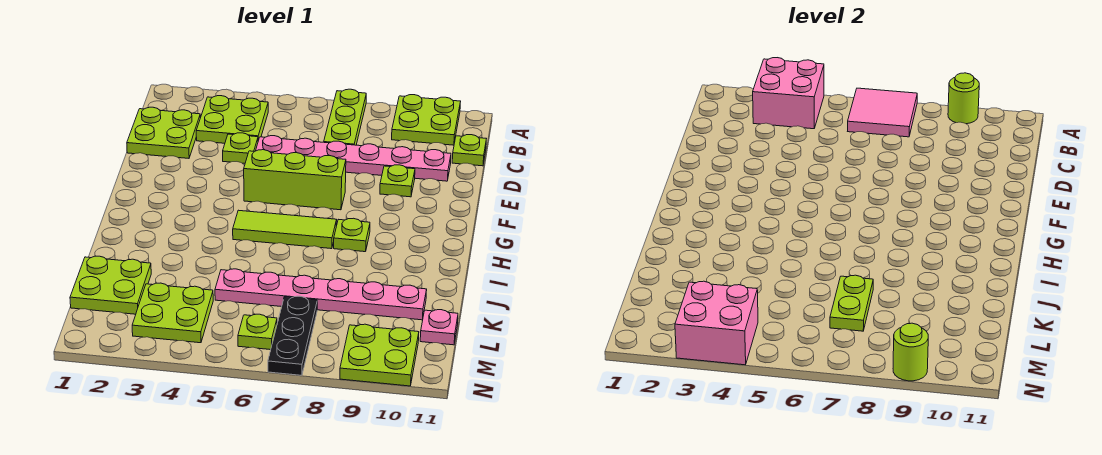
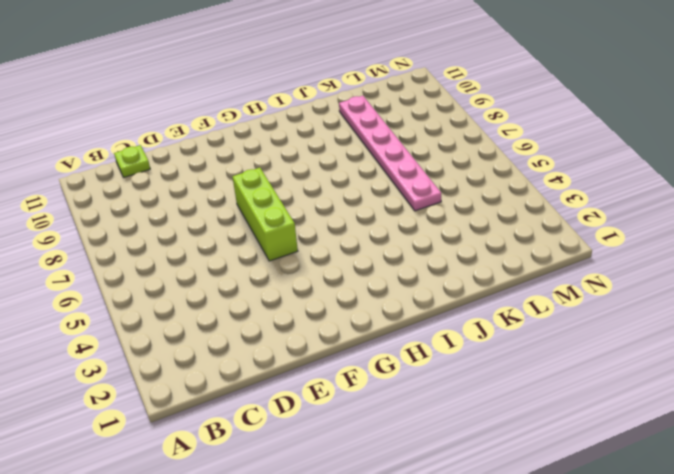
none -> lime 1x3 plate [324,89,366,145]
none -> lime 2x2 plate [392,95,461,145]
none -> lime 2x2 plate [196,96,268,143]

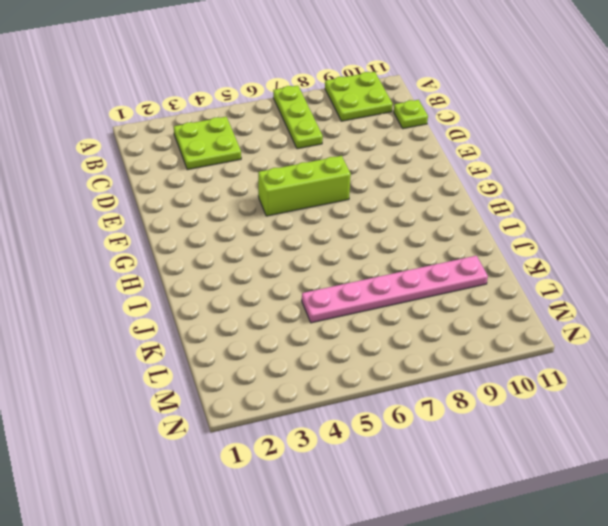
none -> lime 2x2 plate [127,107,200,158]
none -> lime 1x1 plate [223,133,258,163]
none -> pink 1x6 plate [256,136,451,181]

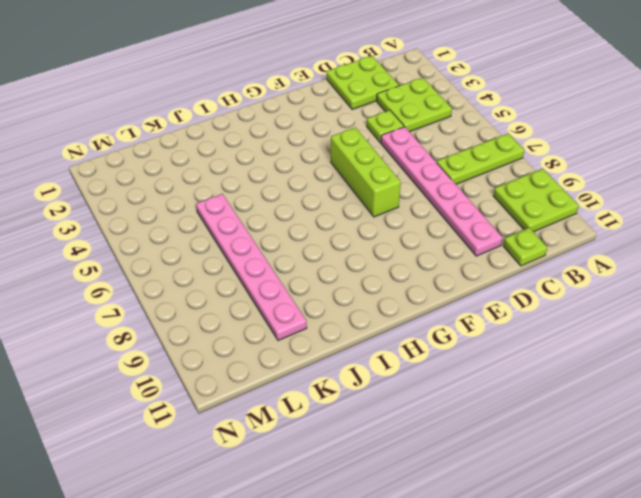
none -> lime 1x1 plate [380,165,415,197]
none -> lime 1x3 tile [233,210,337,249]
none -> lime 1x1 plate [334,218,370,252]

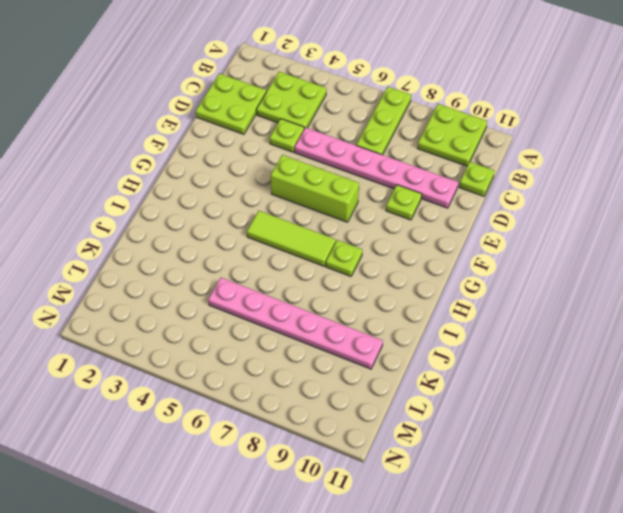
none -> lime 2x2 plate [70,256,151,314]
none -> lime 2x2 plate [132,283,213,343]
none -> black 1x3 plate [268,296,317,375]

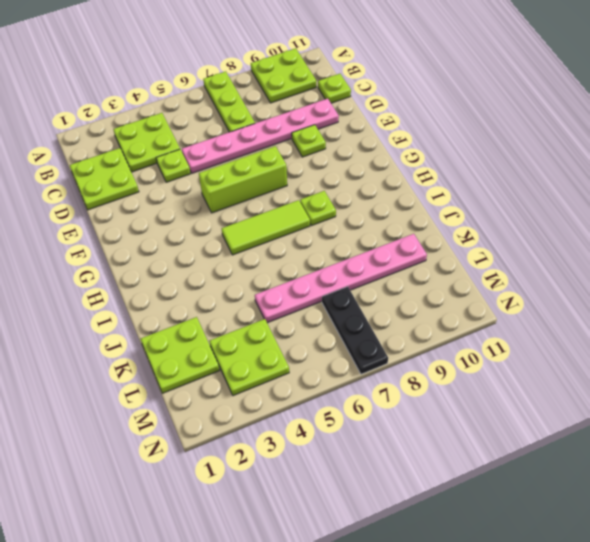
none -> pink 1x1 plate [420,310,458,345]
none -> lime 1x1 plate [238,314,277,350]
none -> lime 2x2 plate [340,324,419,386]

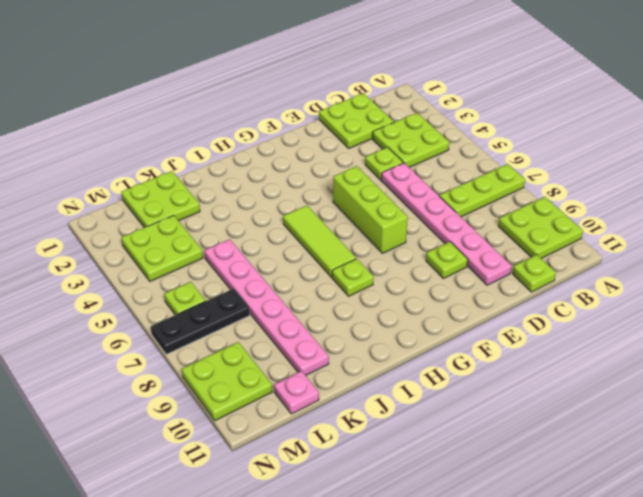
none -> pink 2x2 brick [753,58,824,129]
none -> pink 2x2 tile [848,88,917,137]
none -> lime 1x1 round brick [948,73,979,124]

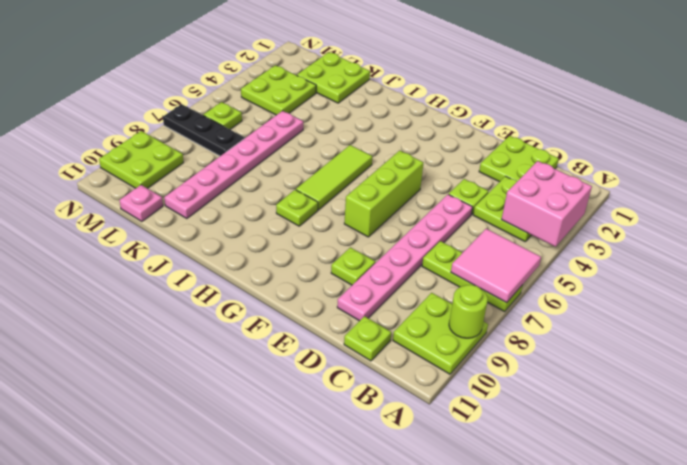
none -> lime 1x2 plate [830,275,873,331]
none -> pink 2x2 brick [675,281,758,365]
none -> lime 1x1 round brick [893,323,928,381]

